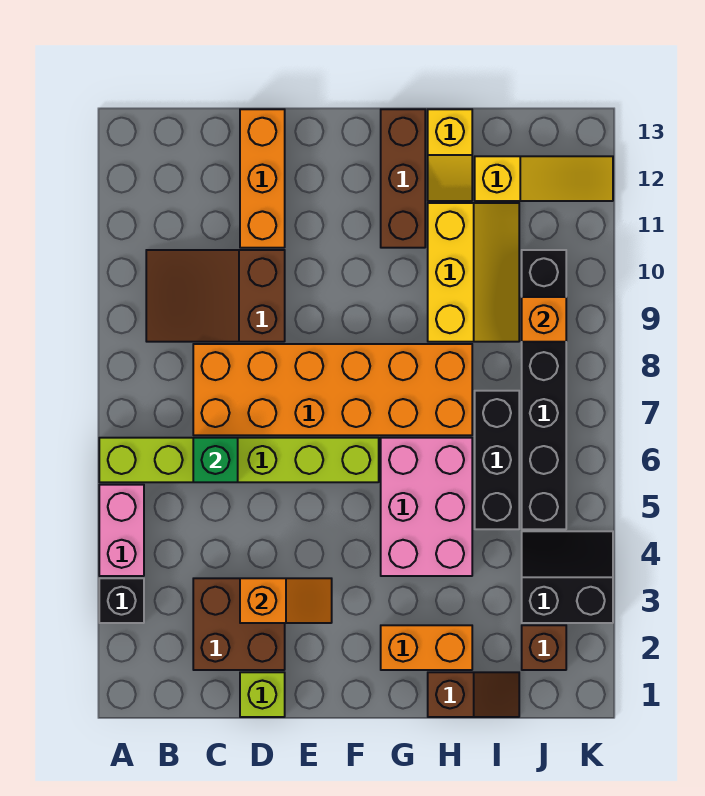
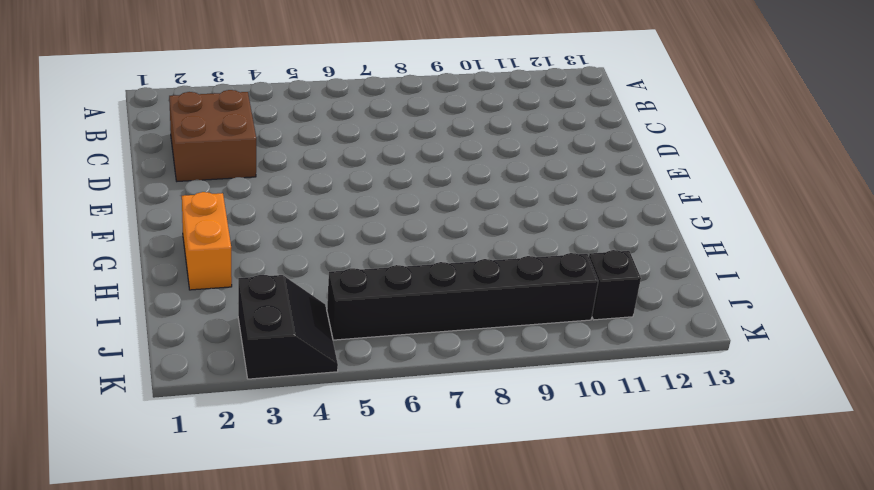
black 1x1 brick [589,250,641,320] -> black 1x1 brick moved to [99,578,144,623]
none -> pink 1x2 brick [99,485,144,576]
none -> lime 1x6 brick [99,438,379,482]
none -> brown 2x3 slope [146,250,285,342]

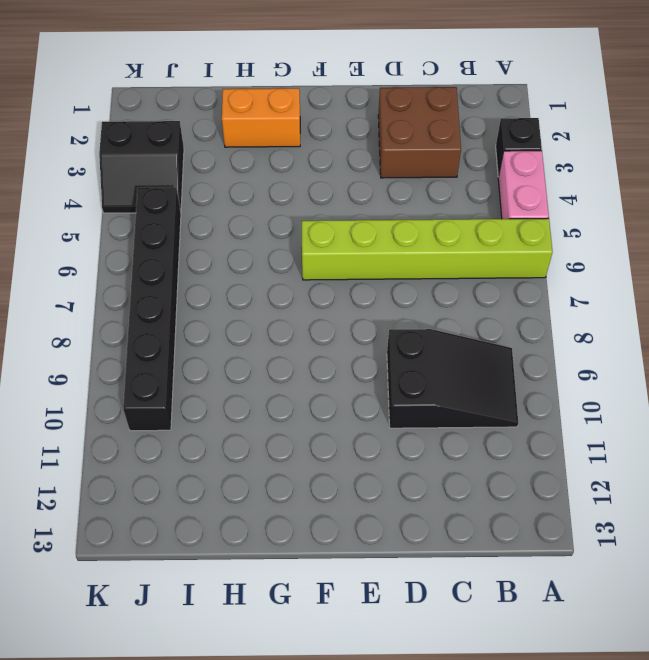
black 2x3 slope [387,329,518,428] -> brown 2x3 slope [146,250,285,342]
none -> orange 2x6 brick [193,344,472,435]
none -> lime 1x1 brick [240,672,285,717]
none -> orange 1x3 brick [240,109,285,248]

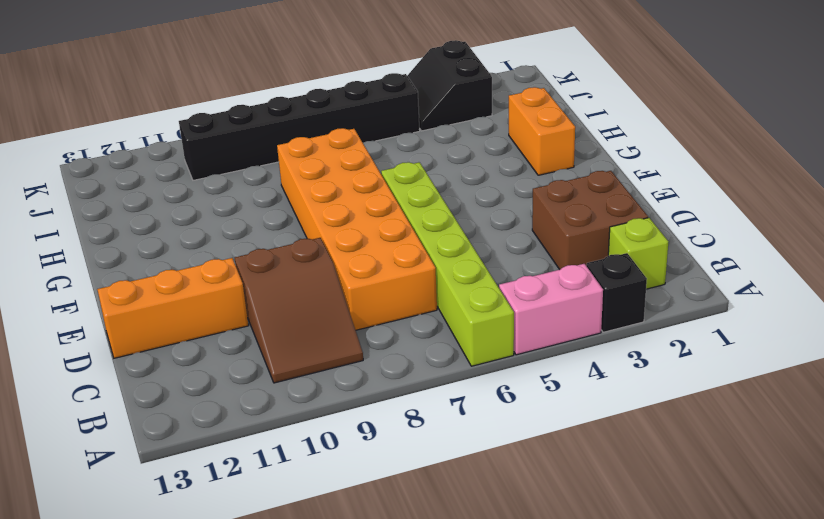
lime 1x1 brick [608,218,668,289] -> lime 1x1 brick moved to [240,672,285,717]
none -> pink 2x3 brick [381,438,472,576]
none -> brown 1x3 brick [381,109,425,248]
none -> brown 1x2 slope [428,672,519,717]

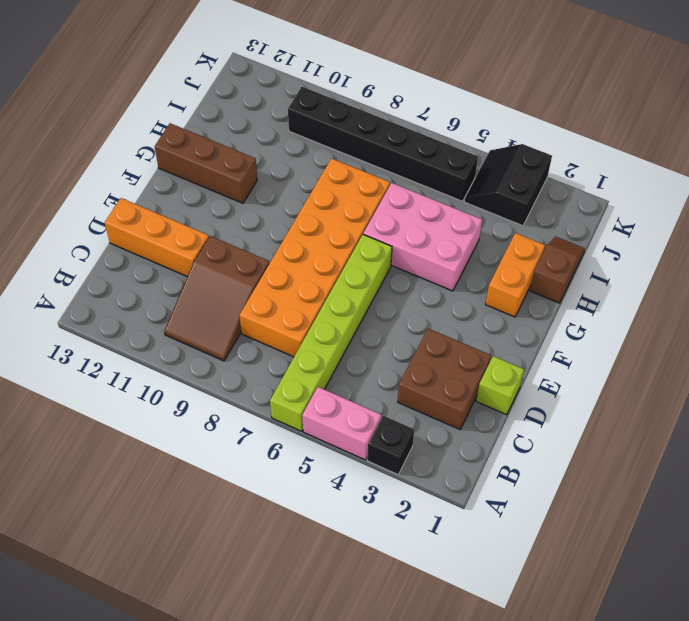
none -> yellow 2x3 slope [428,203,519,342]
none -> yellow 1x2 slope [428,109,472,201]
none -> black 1x3 brick [475,391,519,529]

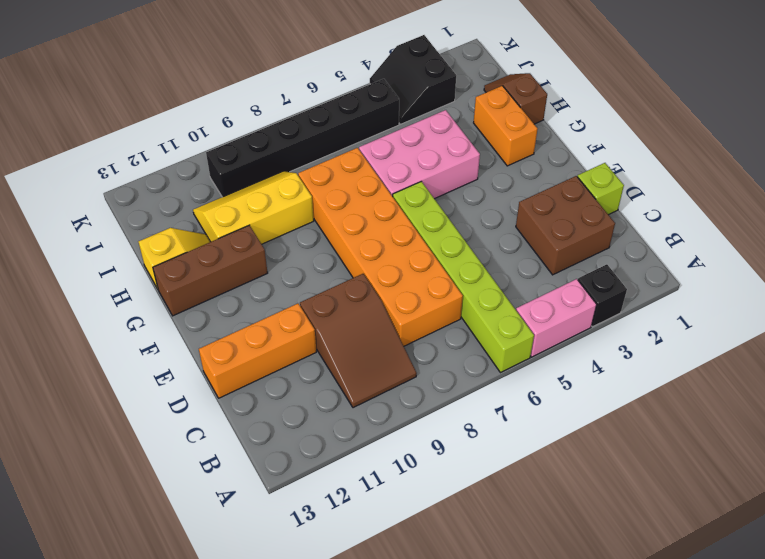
none -> black 1x3 brick [475,391,519,529]
none -> yellow 1x3 slope [475,156,613,201]
none -> brown 1x1 brick [522,625,566,670]

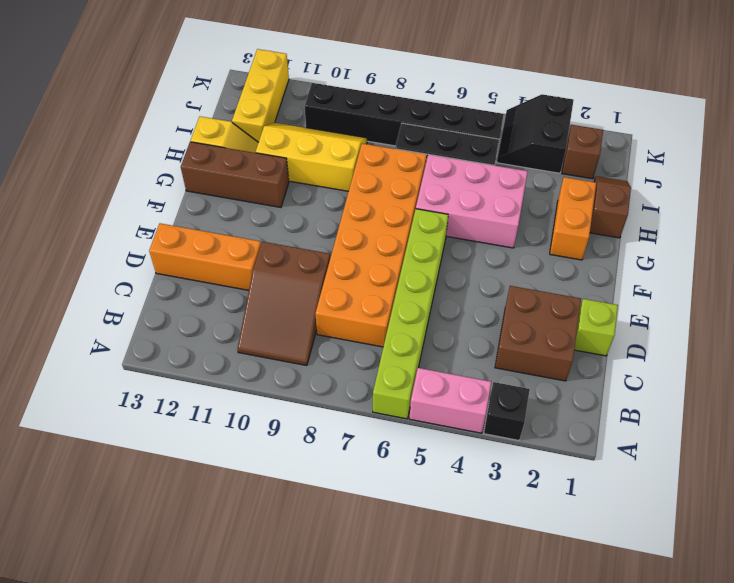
yellow 1x3 brick [232,49,289,142] -> yellow 1x3 slope [475,156,613,201]
none -> green 1x1 brick [193,438,238,482]
none -> orange 1x2 slope [240,578,332,623]
none -> orange 1x1 brick [522,297,566,342]

